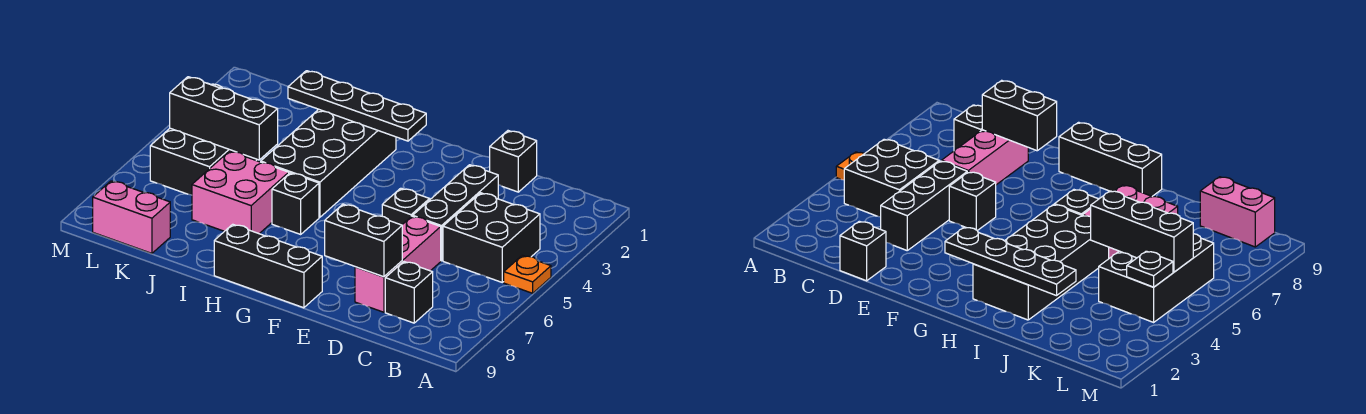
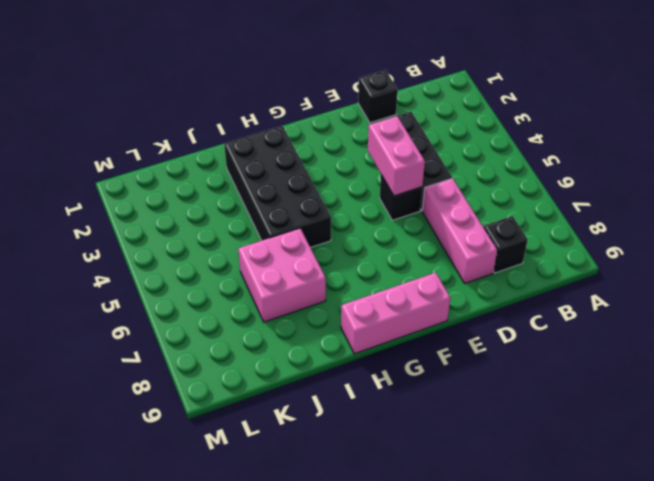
pink 1x2 brick [368,116,425,196] -> pink 1x2 brick turned to [93,181,170,253]
pink 1x3 brick [341,273,450,354] -> black 1x3 brick [214,224,322,308]
none -> orange 1x1 plate [504,255,551,293]
none -> black 2x2 brick [443,193,540,282]
none -> black 1x1 brick [272,173,319,234]

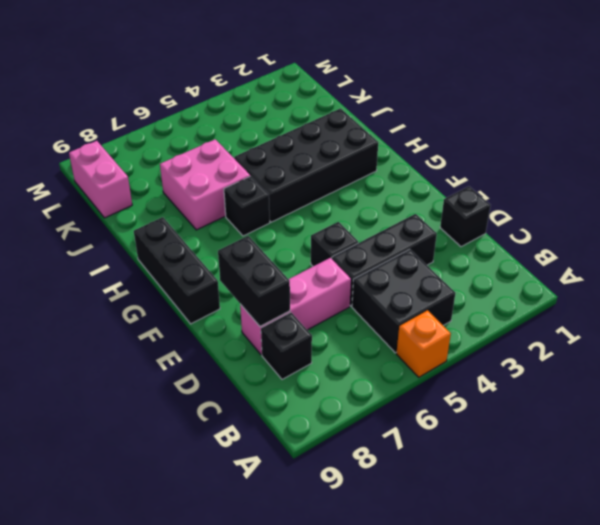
orange 1x1 brick [396,310,451,377] -> orange 1x1 plate [504,255,551,293]
none -> black 2x3 brick [150,128,257,195]
none -> black 1x4 plate [288,71,426,141]
none -> black 1x3 brick [170,77,278,160]

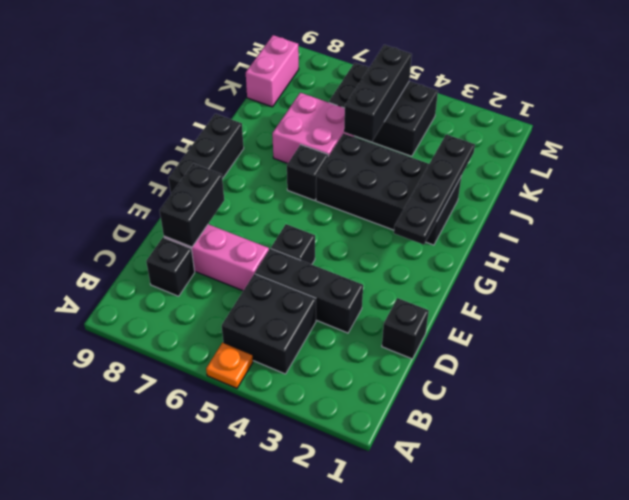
none -> black 1x1 plate [1127,251,1173,287]

